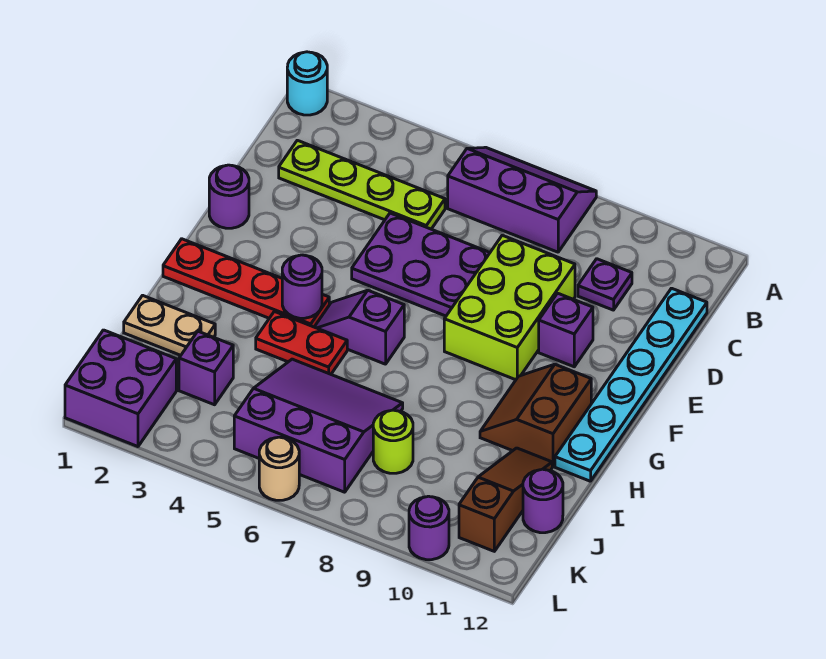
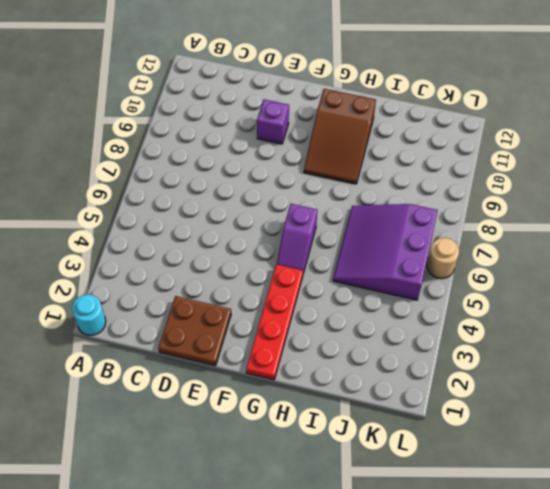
brown 2x2 plate [158,296,231,366] -> purple 1x1 round brick [209,165,249,228]
brown 2x3 slope [304,89,376,184] -> brown 2x2 slope [480,364,591,466]
none -> purple 2x3 slope [448,147,596,252]
none -> lime 1x4 plate [279,140,445,229]
none -> purple 1x1 plate [578,259,632,310]

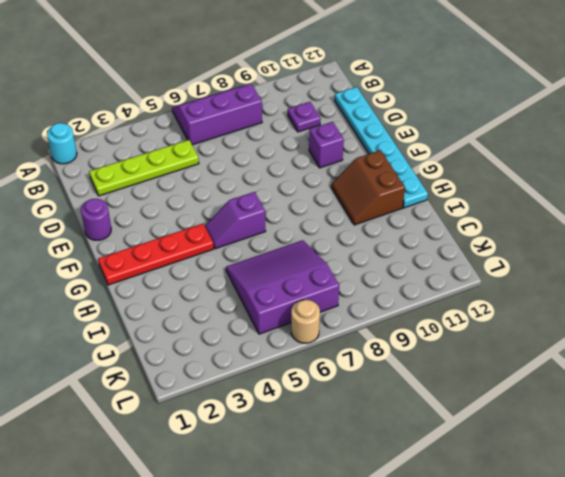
none -> purple 2x3 plate [352,213,490,316]
none -> lime 2x3 brick [444,235,575,380]
none -> red 1x2 plate [256,311,347,374]

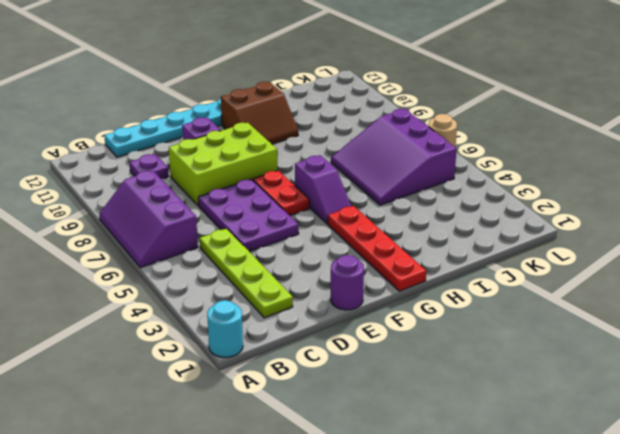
red 1x2 plate [253,171,309,216] -> red 1x2 plate moved to [256,311,347,374]
none -> tan 1x2 plate [124,295,215,355]
none -> brown 1x3 slope [459,448,552,551]
none -> purple 1x1 brick [179,331,233,405]

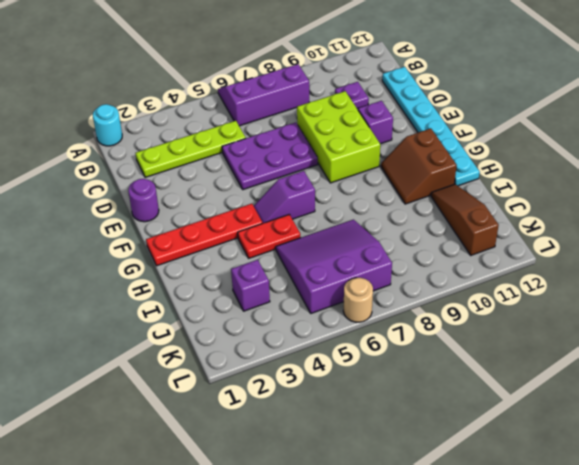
none -> tan 1x2 plate [124,295,215,355]
none -> lime 1x1 round brick [373,410,413,473]
none -> purple 1x1 round brick [523,469,563,533]

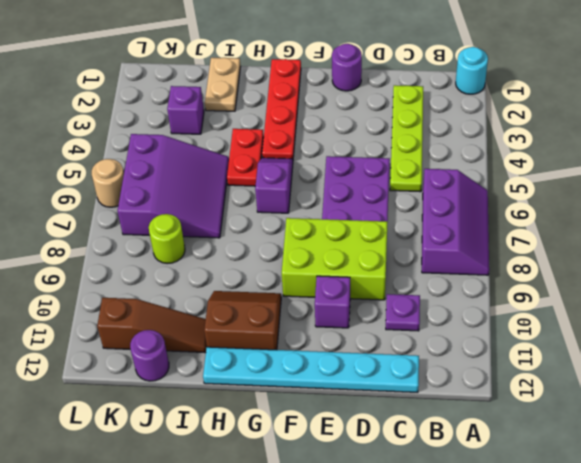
none -> purple 2x2 brick [65,330,176,447]
none -> purple 1x1 round brick [409,496,449,560]
none -> purple 1x1 round brick [282,255,322,318]

